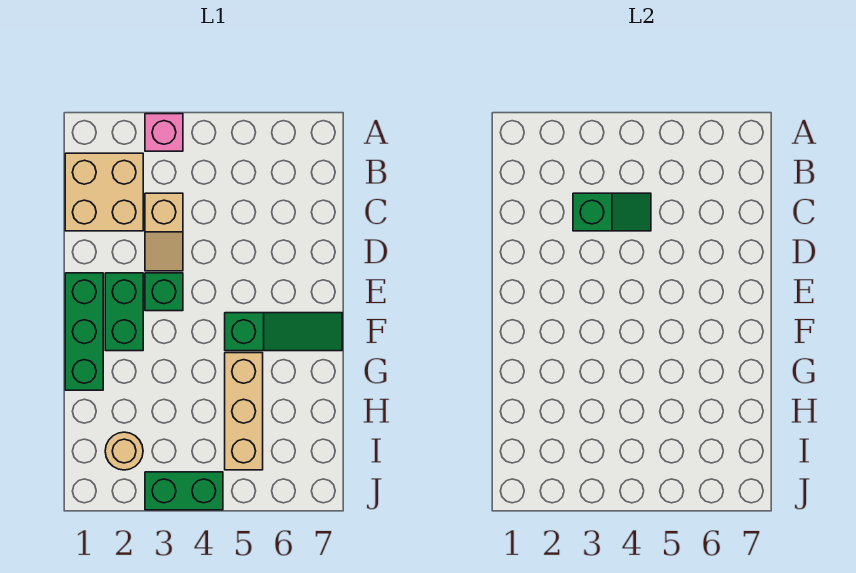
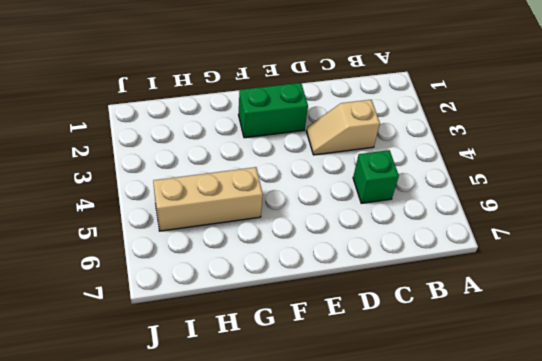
green 1x1 brick [353,150,399,203] -> green 1x1 brick moved to [145,273,183,311]
none -> pink 1x1 brick [145,114,183,151]
none -> tan 2x2 brick [65,153,143,231]

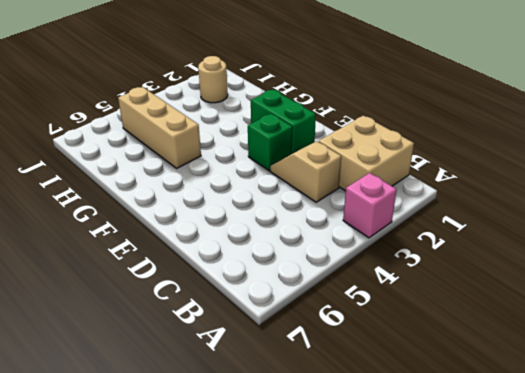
none -> green 1x3 brick [65,273,103,390]
none -> green 1x3 slope [225,313,342,351]

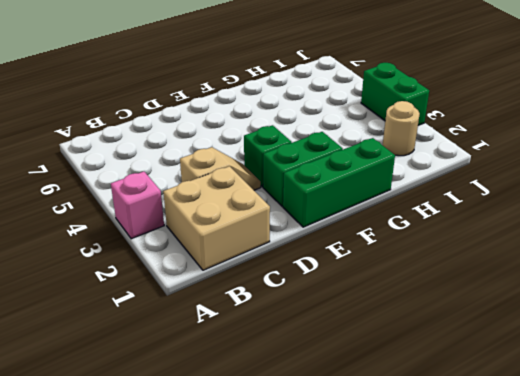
none -> green 1x3 slope [225,313,342,351]
none -> tan 1x3 brick [225,353,263,470]

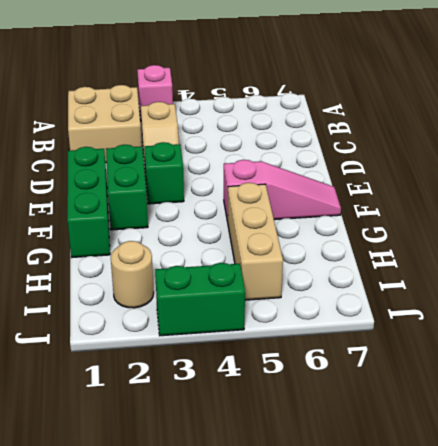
pink 1x3 slope [224,160,341,222] -> green 1x3 slope [225,313,342,351]
none -> green 1x2 slope [573,193,651,231]

